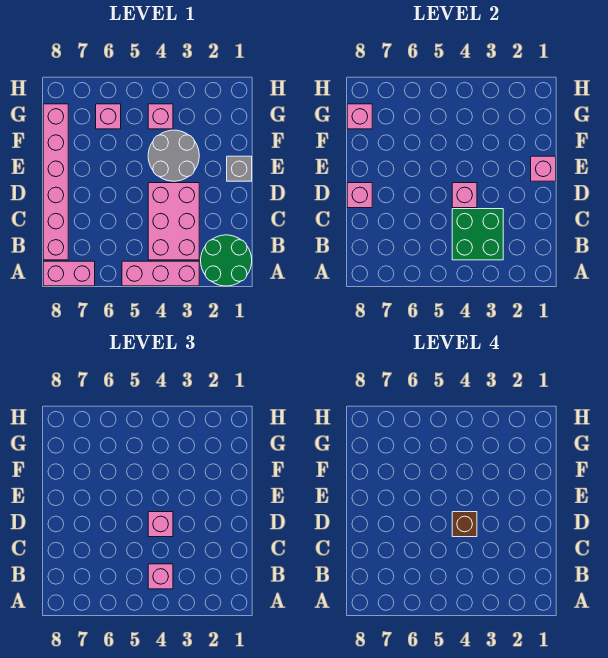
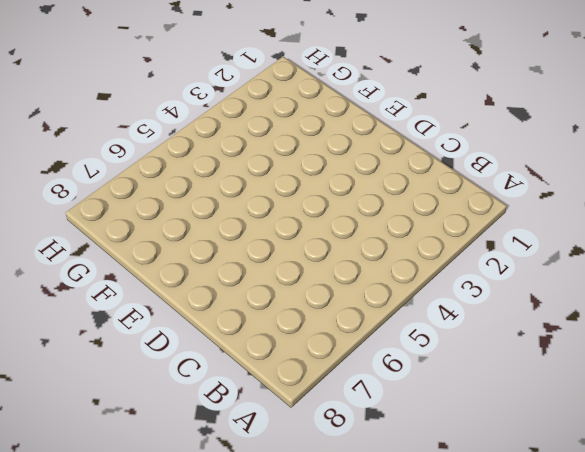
none -> green 2x2 round brick [201,235,252,286]
none -> pink 1x3 brick [122,261,199,286]
none -> pink 1x2 brick [43,261,95,286]

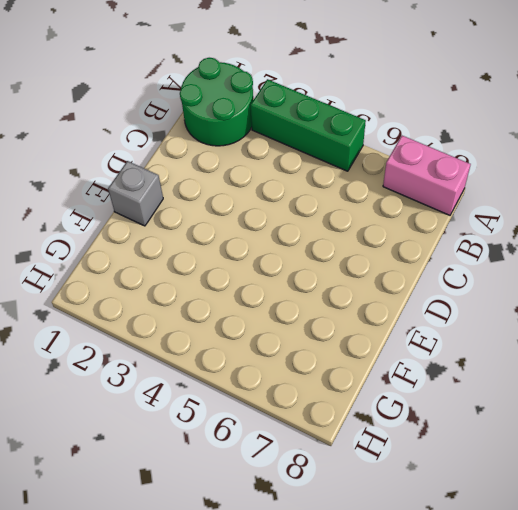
green 1x3 brick [251,79,366,171] -> pink 1x3 brick [122,261,199,286]
none -> pink 2x3 brick [148,183,199,260]
none -> pink 1x6 brick [43,104,68,260]
none -> grey 2x2 round brick [148,130,199,181]

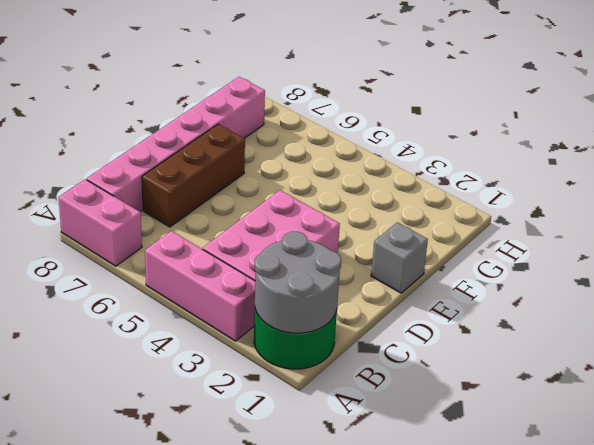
grey 2x2 round brick [255,232,341,333] -> grey 2x2 round brick moved to [148,130,199,181]
brown 1x3 brick [142,124,245,227] -> none
none -> pink 1x1 brick [148,104,173,129]
none -> pink 1x1 brick [96,104,121,129]
none -> green 2x2 brick [452,209,503,260]

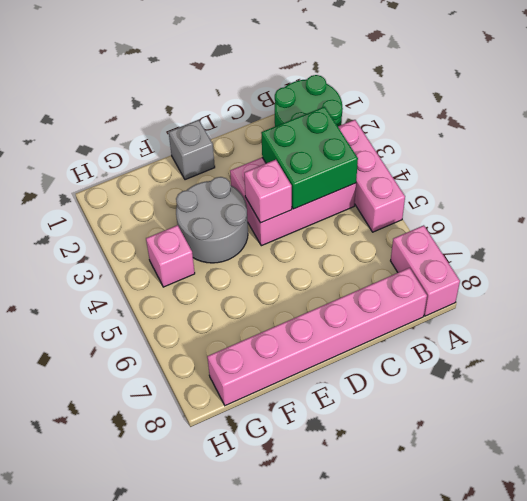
none -> pink 1x1 brick [96,104,121,129]
none -> pink 1x1 brick [347,183,372,208]
none -> pink 1x1 brick [531,156,556,181]

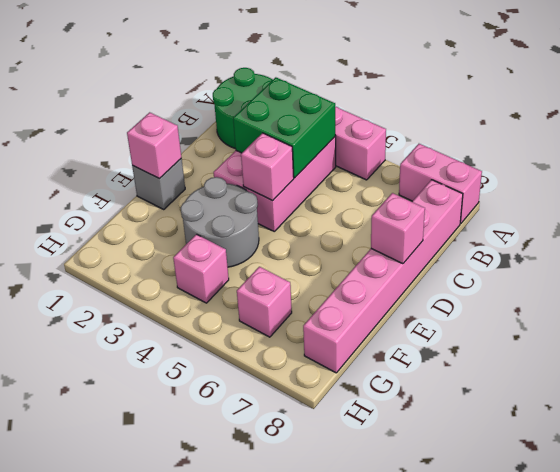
none -> pink 1x1 brick [347,104,372,129]
none -> pink 1x1 brick [148,564,173,589]
none -> pink 1x1 brick [148,512,173,537]

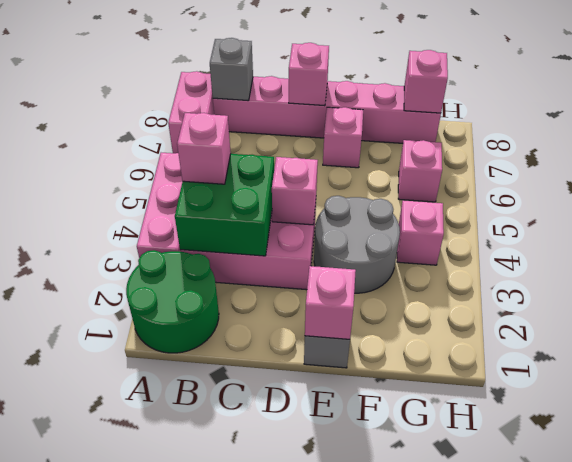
grey 1x1 brick [210,38,253,101] -> none
pink 1x1 brick [323,107,363,168] -> pink 1x1 brick moved to [148,512,173,537]
none -> brown 1x1 brick [452,512,477,537]

